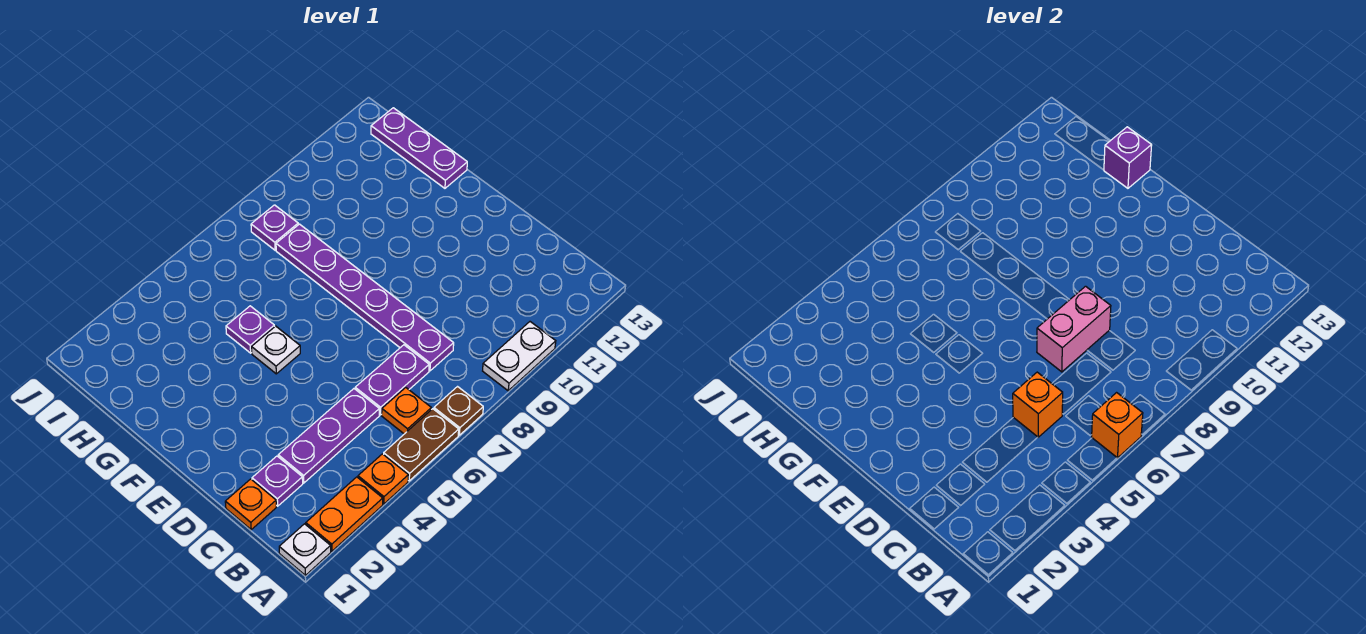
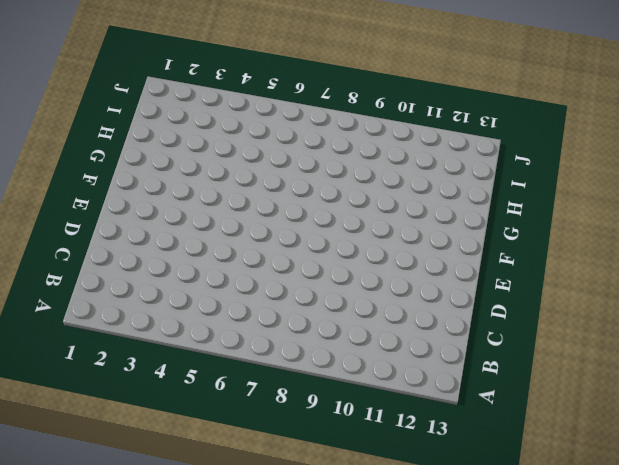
none -> white 1x1 plate [279,524,331,575]
none -> orange 1x2 plate [306,477,383,551]
none -> orange 1x1 plate [358,454,408,504]

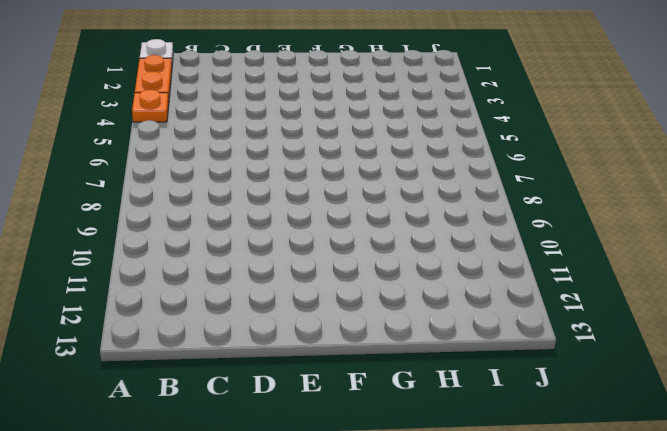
none -> brown 1x2 plate [384,409,459,481]
none -> brown 1x1 plate [434,387,483,435]
none -> white 1x2 plate [483,322,556,391]

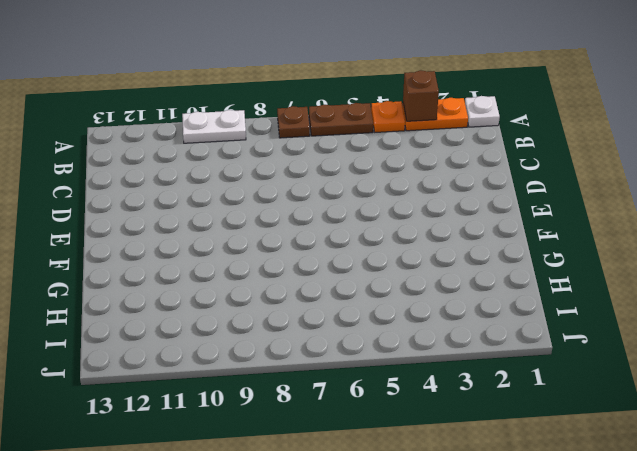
brown 1x1 brick [403,70,439,121] -> none
none -> orange 1x1 plate [382,388,431,434]
none -> orange 1x1 plate [225,479,276,530]
none -> purple 1x1 plate [252,456,303,506]

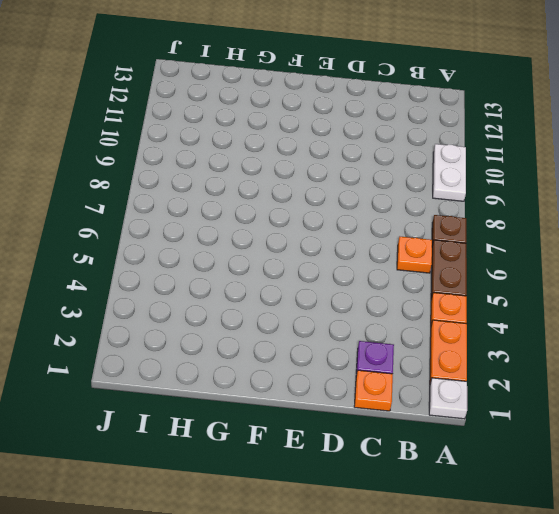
none -> purple 1x3 plate [278,389,379,483]
none -> purple 1x2 plate [355,345,429,415]
none -> purple 1x6 plate [276,224,454,371]

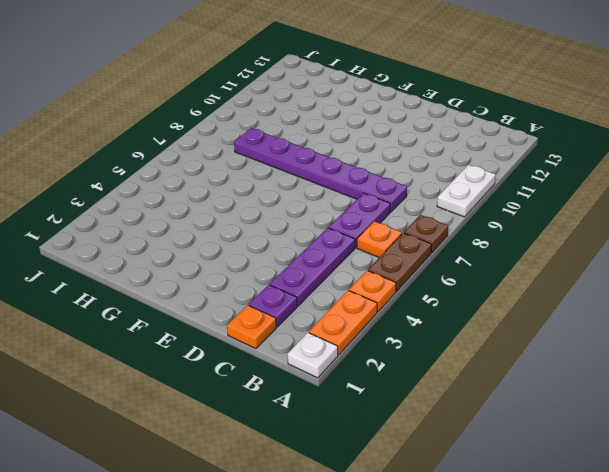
none -> white 1x1 plate [252,326,300,374]
none -> purple 1x1 plate [226,306,275,353]
none -> purple 1x3 plate [371,108,467,188]

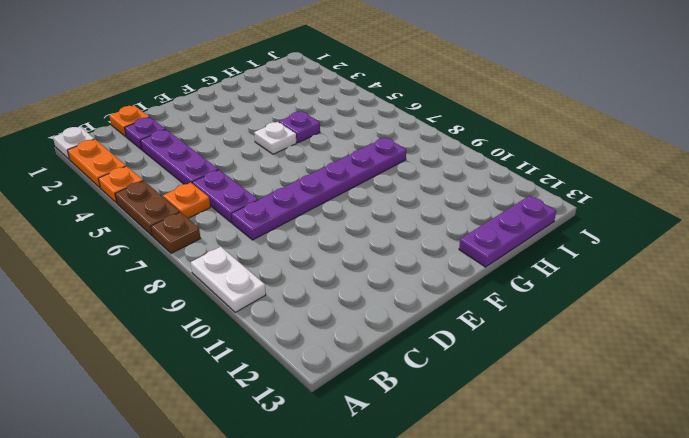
none -> purple 1x1 plate [251,205,298,250]
none -> orange 1x1 brick [1092,393,1143,458]
none -> orange 1x1 brick [1013,372,1063,437]

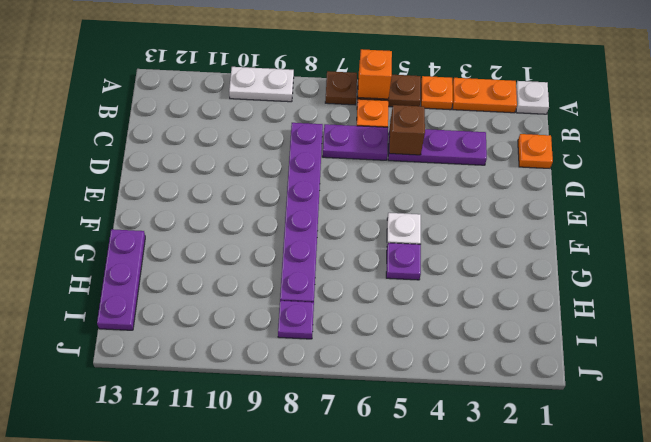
brown 1x1 brick [389,105,425,155] -> orange 1x1 brick [1013,372,1063,437]
none -> purple 1x1 plate [252,456,303,506]
none -> pink 1x2 brick [1037,286,1111,372]
none -> purple 1x1 brick [1104,127,1152,188]

